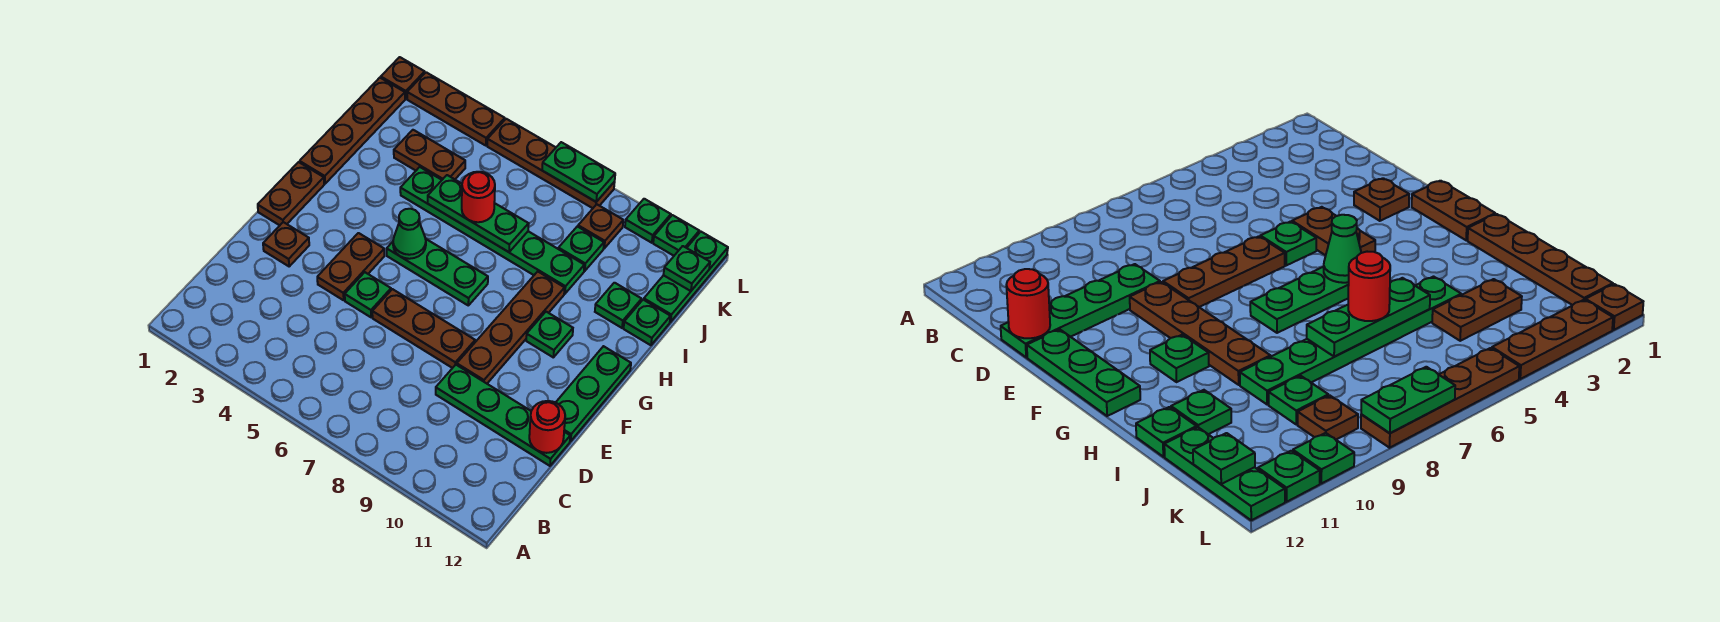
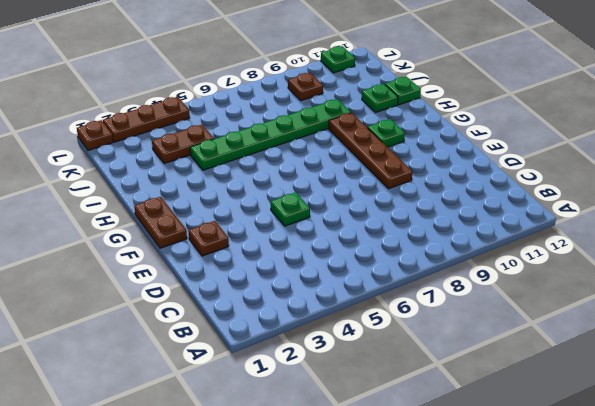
none -> green 1x4 plate [436,365,570,466]
none -> brown 1x2 plate [317,233,384,300]
none -> brown 1x3 plate [372,289,475,368]

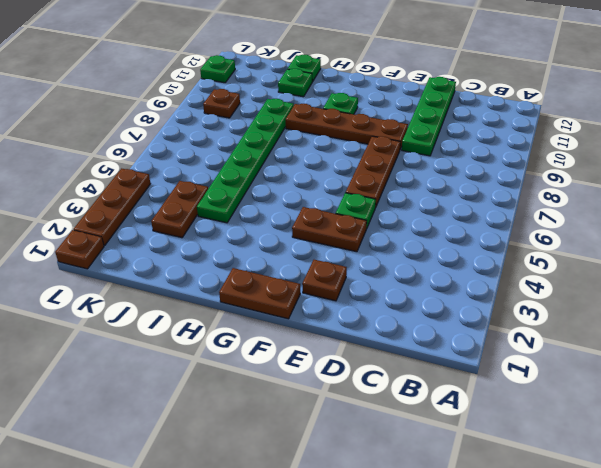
none -> green 1x3 plate [556,346,631,441]
none -> green 1x3 plate [387,239,488,305]
none -> brown 1x4 plate [300,78,405,184]

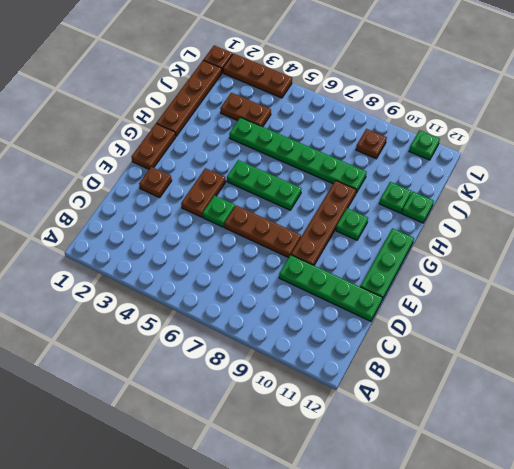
none -> green 1x1 plate [558,226,604,271]
none -> green 1x3 plate [644,232,728,322]
none -> brown 1x4 plate [487,119,615,208]

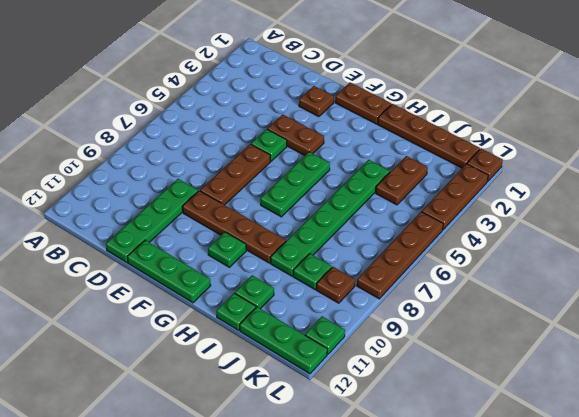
none -> green 1x1 plate [625,199,671,243]
none -> red 1x1 round brick [529,401,565,453]
none -> green 1x1 cone [393,209,426,259]

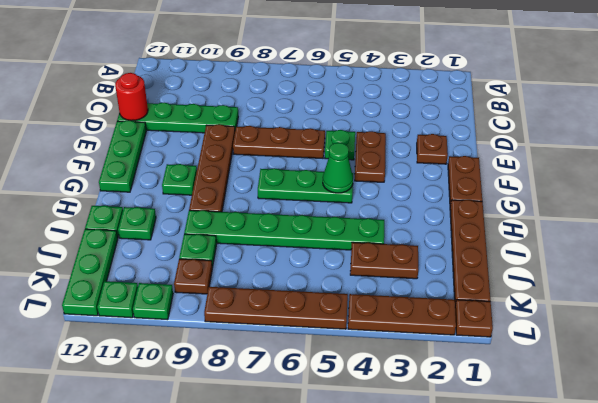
none -> green 1x3 plate [428,175,529,252]
none -> green 1x1 plate [663,246,710,291]
none -> green 1x2 plate [542,142,615,202]

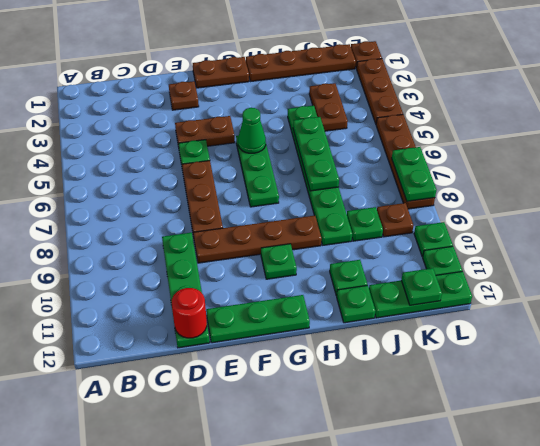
none -> red 1x1 round brick [462,172,495,222]

